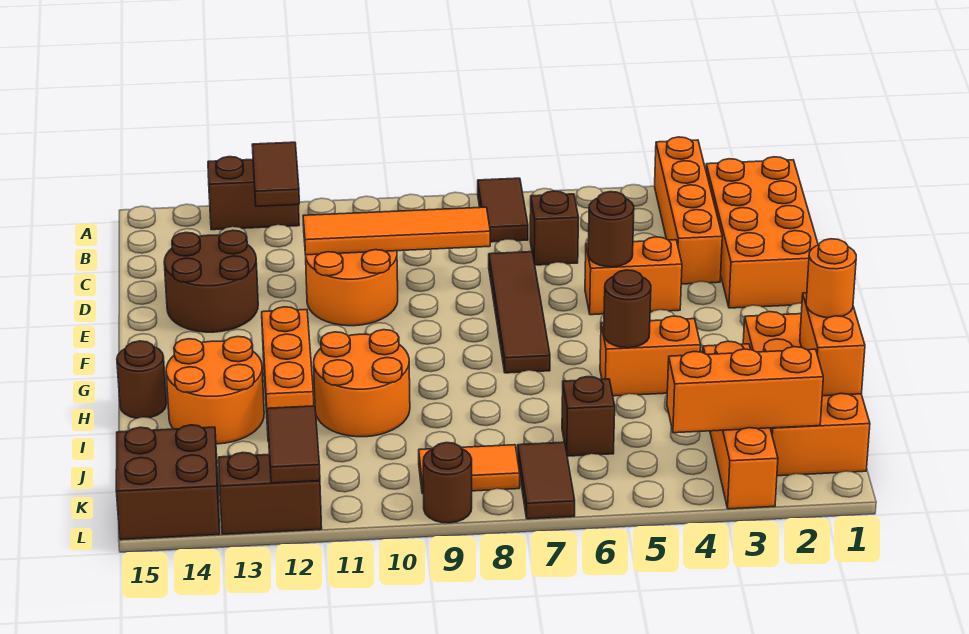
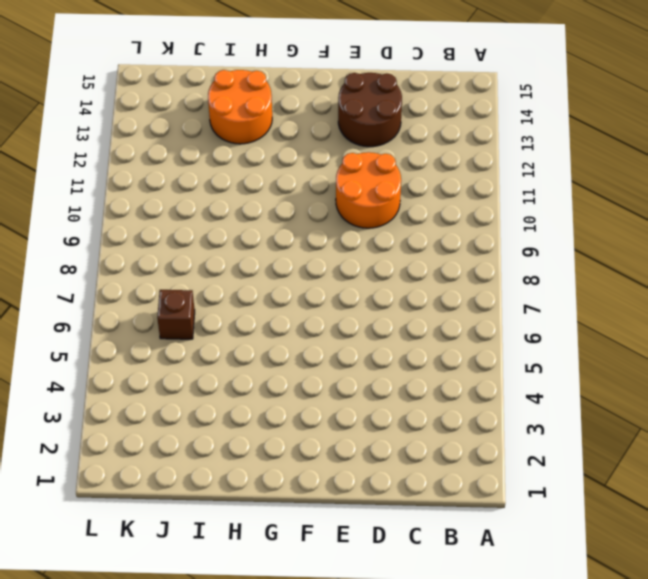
none -> orange 1x4 brick [655,137,722,284]
none -> brown 1x2 tile [478,178,528,242]
none -> brown 1x2 brick [208,157,299,230]
none -> orange 2x4 brick [706,157,818,308]

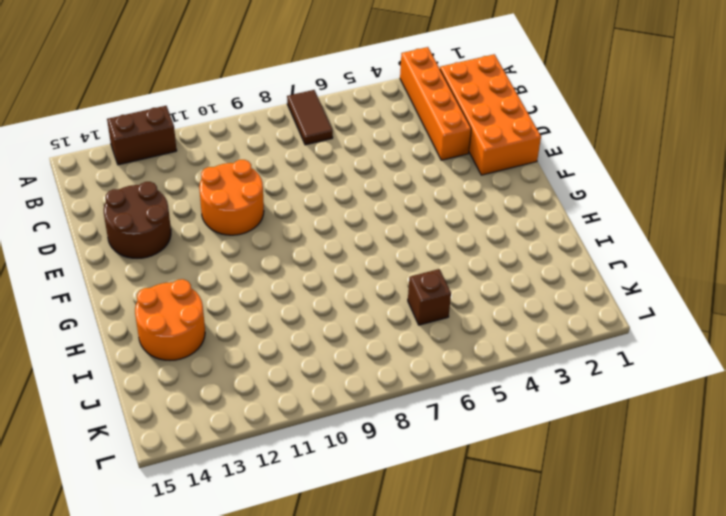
none -> brown 1x1 brick [530,191,579,265]
none -> brown 1x4 tile [489,252,550,373]
none -> orange 1x2 brick [585,237,682,315]
none -> orange 1x3 brick [262,307,314,441]

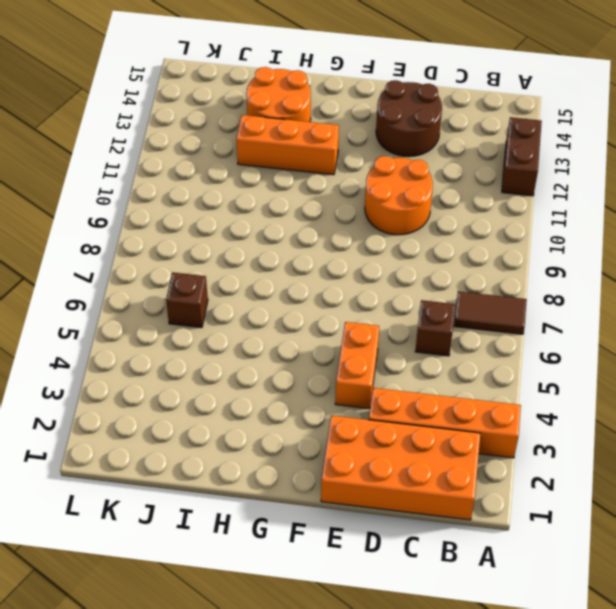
none -> brown 1x4 tile [489,252,550,373]
none -> orange 2x4 brick [743,312,870,476]
none -> orange 1x2 brick [600,316,701,396]
none -> orange 2x2 round brick [314,330,410,437]

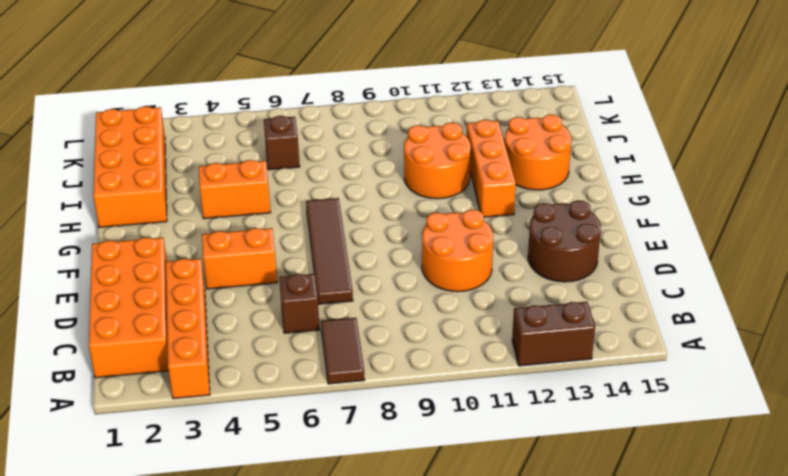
none -> brown 1x1 round brick [117,341,166,418]
none -> orange 1x4 brick [703,341,778,509]
none -> brown 1x2 tile [518,442,575,519]
none -> orange 1x2 tile [419,445,520,493]

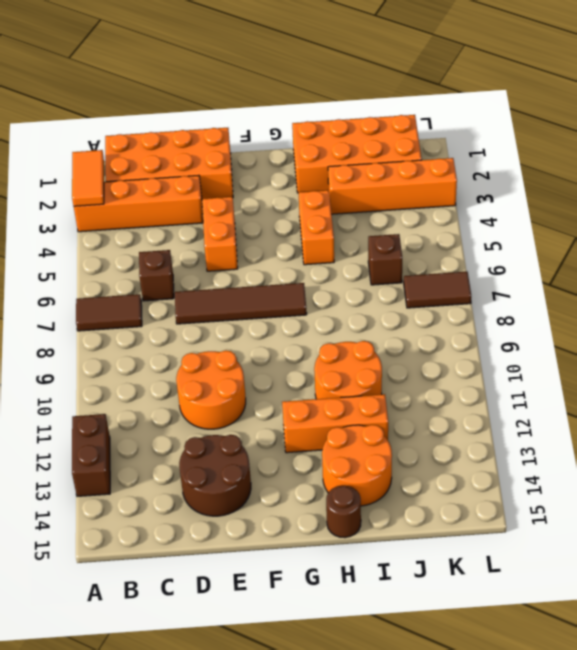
orange 1x2 tile [72,150,104,206] -> orange 1x2 tile moved to [419,445,520,493]
none -> brown 2x2 brick [116,425,220,540]
none -> brown 1x1 round brick [423,443,472,523]
none -> brown 1x2 brick [219,452,322,534]
none -> brown 1x2 tile [252,142,299,206]

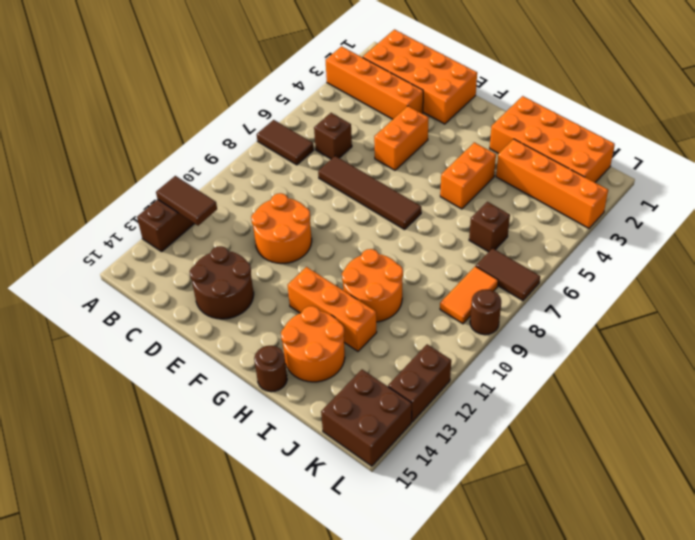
none -> orange 1x4 tile [303,207,490,255]
none -> brown 1x1 round brick [588,192,634,267]
none -> brown 1x1 round brick [604,270,651,348]
none -> orange 1x2 brick [800,293,865,396]

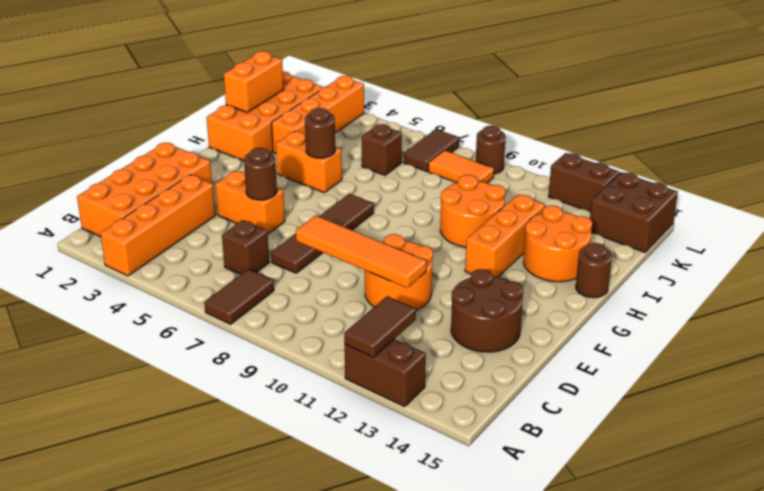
none -> orange 1x3 brick [667,347,823,433]
none -> brown 1x2 tile [267,406,320,483]
none -> orange 1x1 round brick [806,239,856,318]

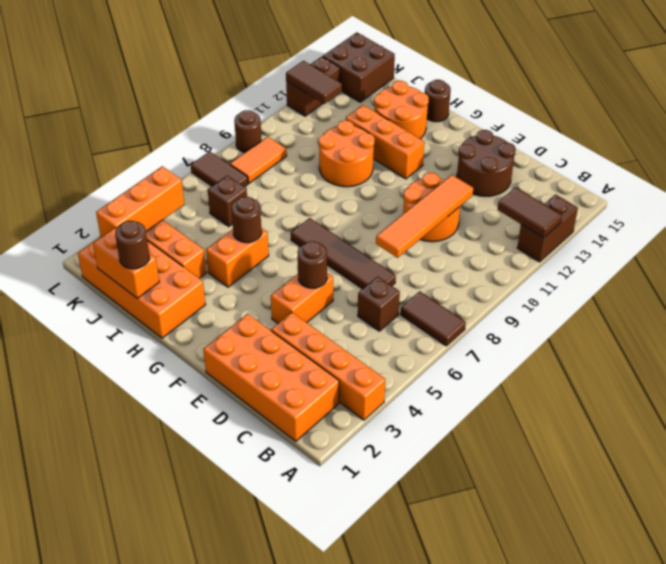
brown 1x1 round brick [115,221,149,269] -> orange 1x1 round brick [806,239,856,318]

